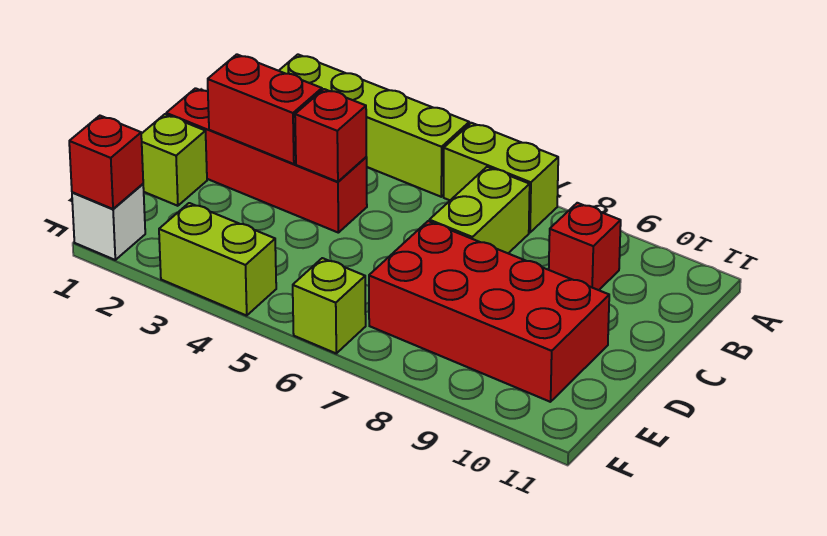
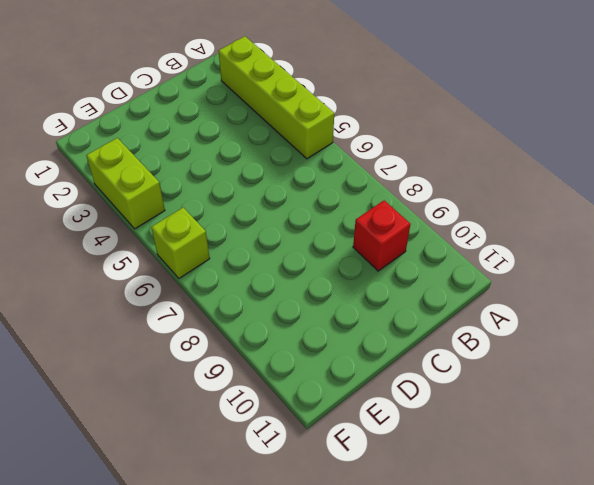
none -> lime 1x2 brick [444,123,558,232]
none -> lime 1x2 brick [429,167,530,253]
none -> red 1x4 brick [166,88,367,233]

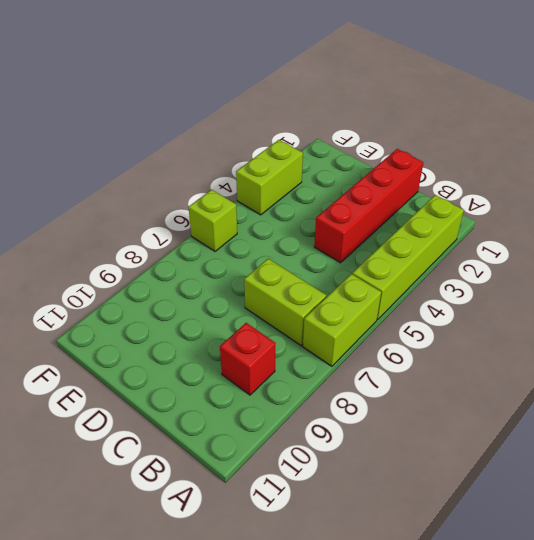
none -> lime 1x1 brick [141,114,207,206]
none -> red 2x4 brick [369,221,609,402]
none -> white 1x1 brick [72,184,145,260]

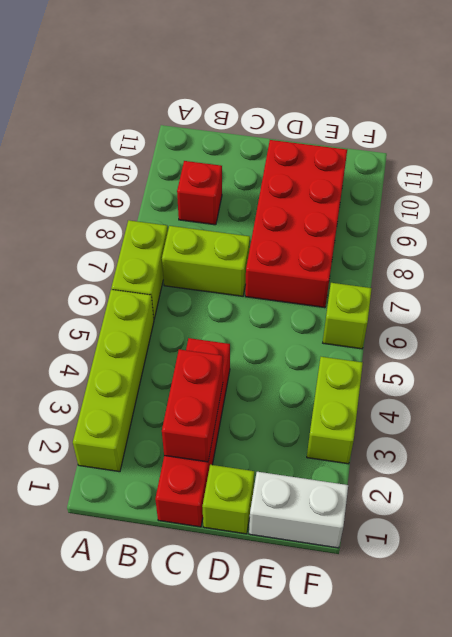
white 1x2 brick [249,472,348,548] -> white 1x1 brick [72,184,145,260]
none -> red 1x1 brick [295,89,366,182]
none -> red 1x1 brick [69,116,143,209]

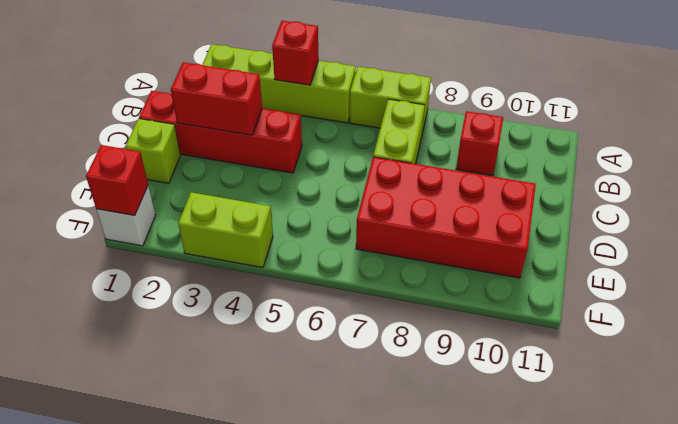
red 1x1 brick [272,21,319,85] -> red 1x1 brick moved to [295,89,366,182]
none -> lime 1x1 brick [293,258,366,353]

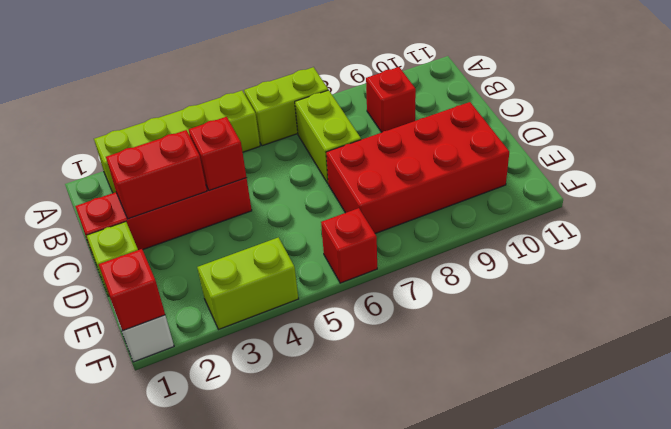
red 1x1 brick [321,208,377,283] -> lime 1x1 brick [293,258,366,353]

